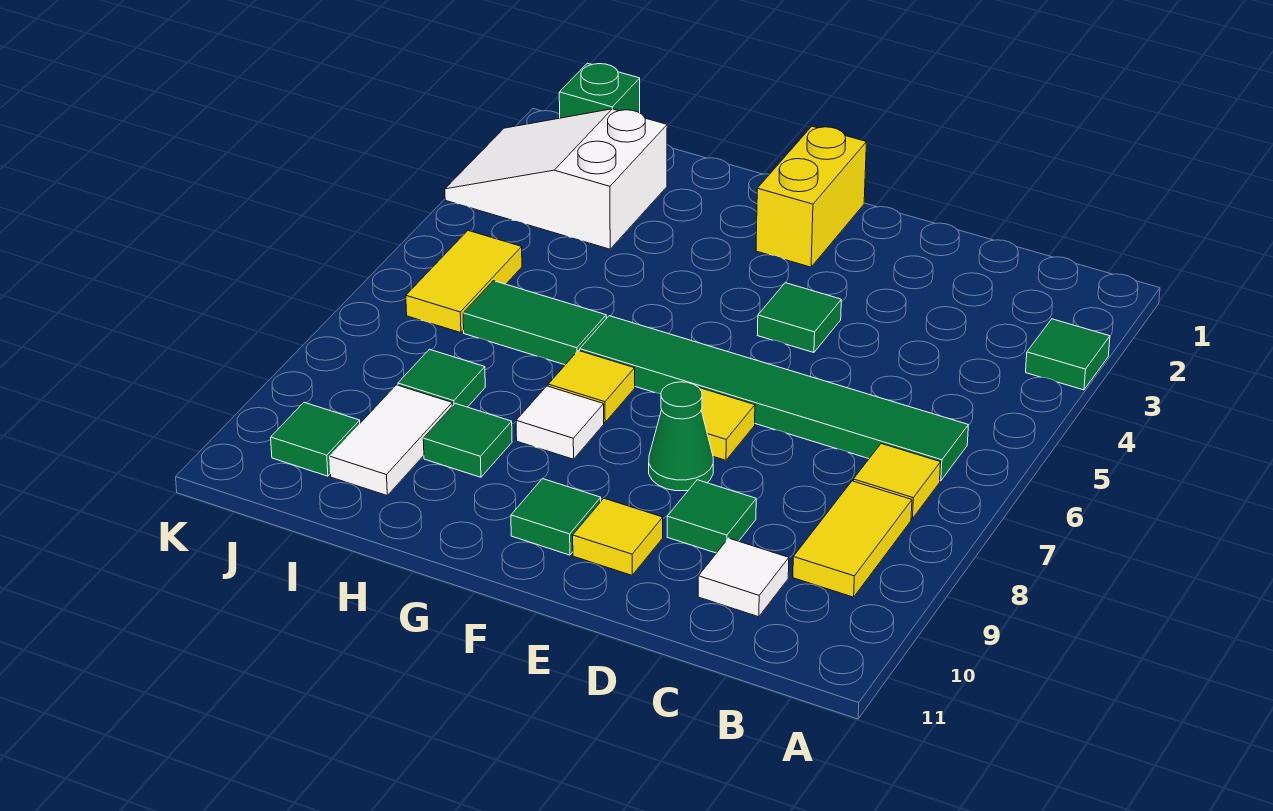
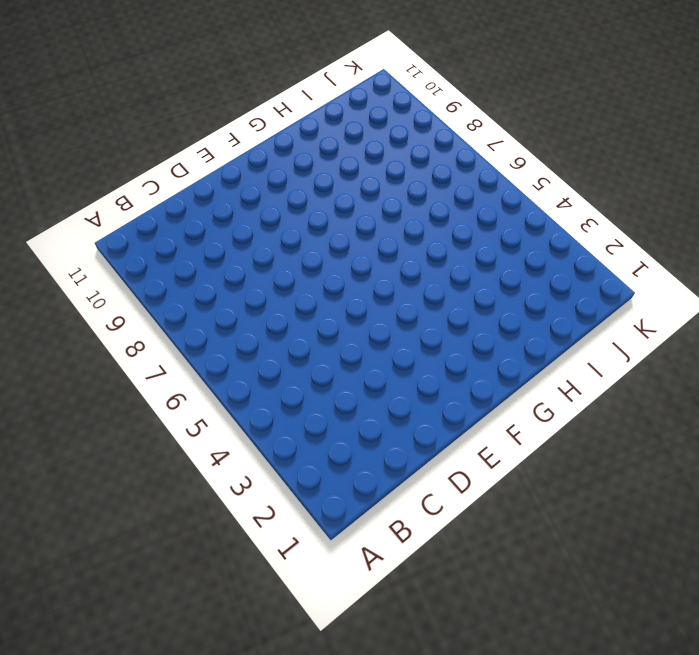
none -> green 1x1 tile [1026,319,1110,390]
none -> green 1x6 tile [580,316,968,481]
none -> yellow 1x1 tile [853,444,941,519]

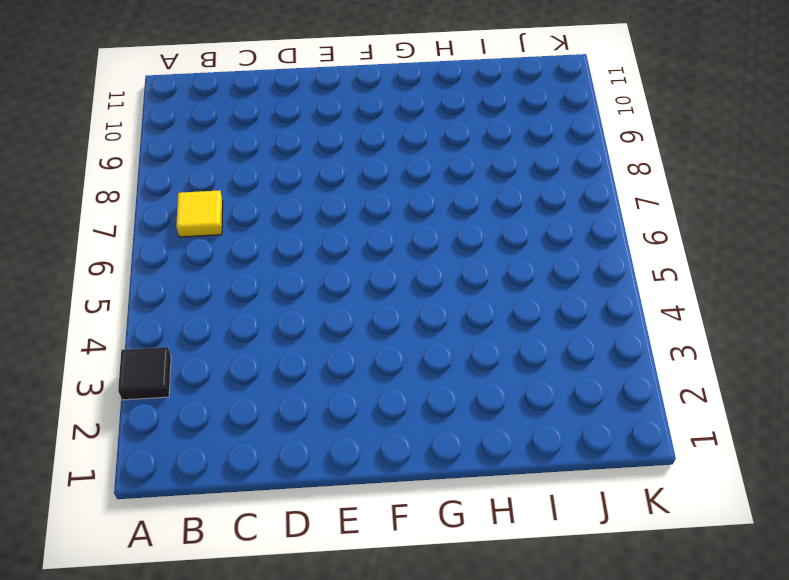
black 1x1 tile [118,347,171,400] -> green 1x1 tile [1026,319,1110,390]
none -> green 1x6 tile [580,316,968,481]
none -> yellow 1x2 tile [793,481,912,597]
none -> white 1x1 tile [698,538,789,617]

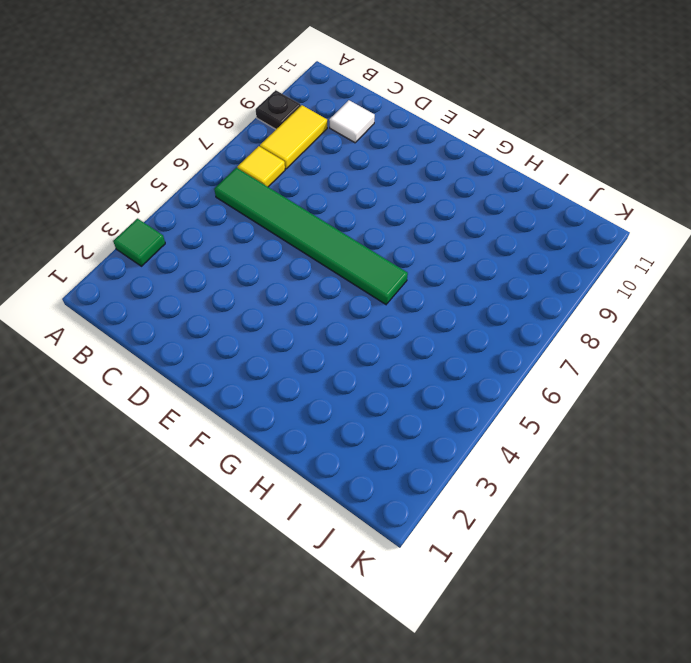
black 1x1 plate [256,90,301,129] -> none
none -> green 1x1 tile [667,480,756,553]
none -> green 1x1 tile [758,283,841,353]
none -> yellow 1x1 tile [700,388,755,460]

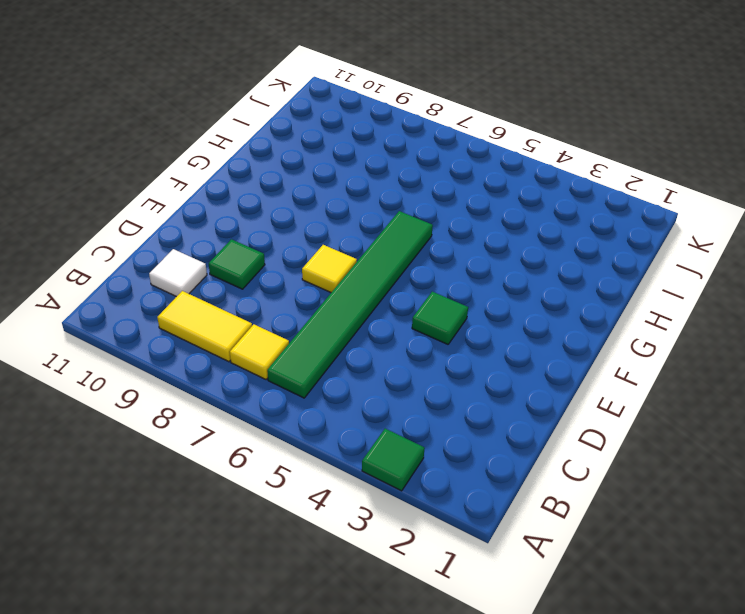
none -> green 1x1 cone [649,382,713,491]
none -> yellow 1x1 tile [573,498,663,575]
none -> yellow 1x2 brick [756,126,867,267]

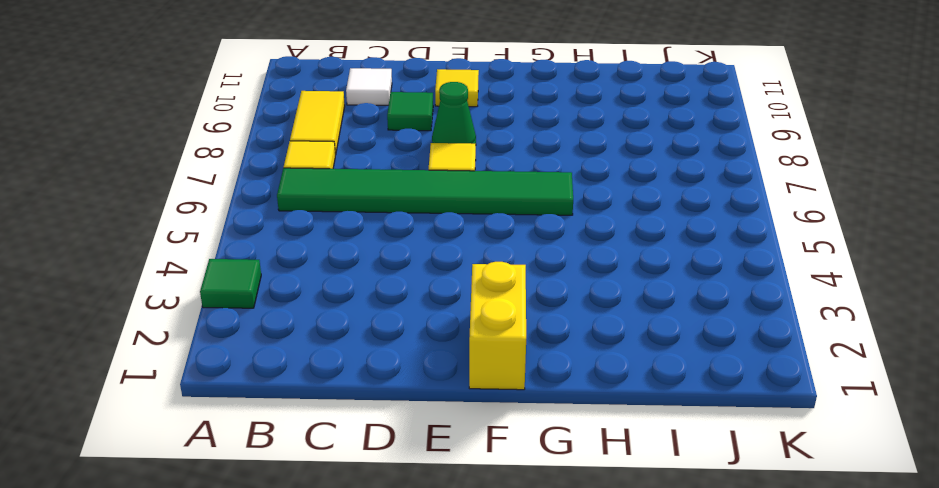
none -> green 1x1 tile [758,283,841,353]
none -> green 1x1 tile [511,479,601,555]
none -> yellow 1x1 tile [548,350,635,423]

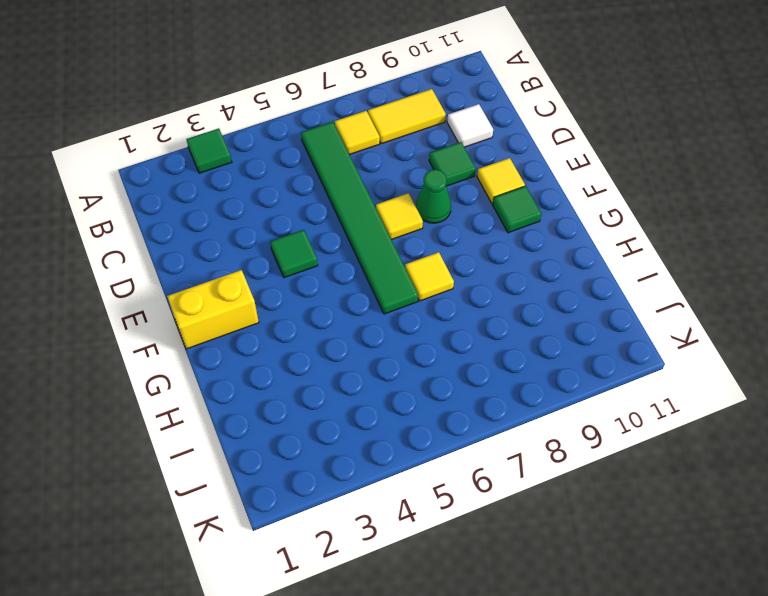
none -> white 1x1 tile [516,386,604,459]
none -> green 1x2 tile [463,281,606,365]
none -> green 1x1 tile [423,403,512,477]

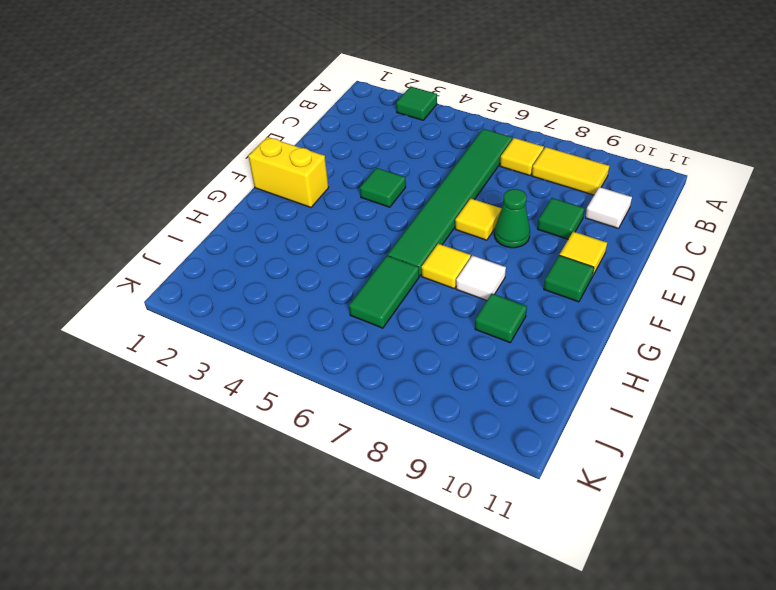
none -> white 2x3 slope [445,109,667,249]
none -> green 1x1 tile [398,349,485,407]
none -> white 1x2 tile [330,385,452,495]

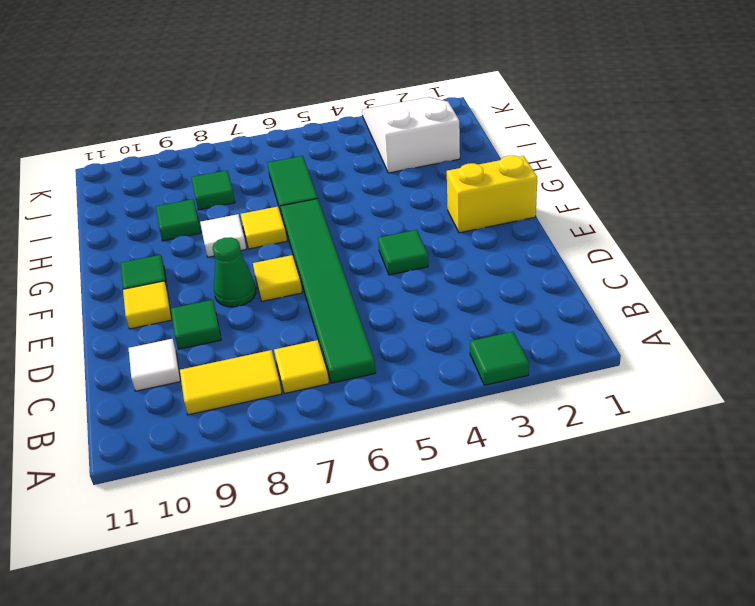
none -> white 1x2 tile [330,385,452,495]
none -> green 1x1 brick [559,63,640,118]
none -> yellow 1x2 tile [406,231,522,333]

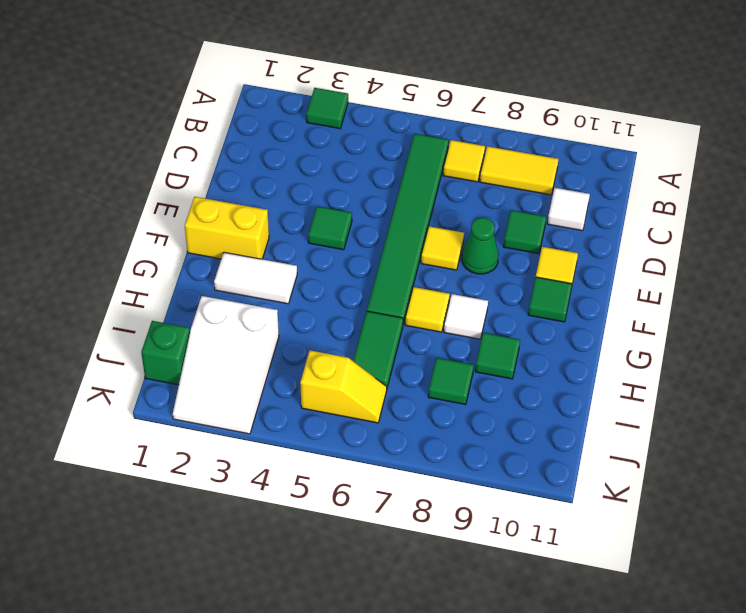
white 1x2 tile [214,252,297,304] -> white 1x2 tile moved to [330,385,452,495]
yellow 1x2 slope [300,350,387,423] -> yellow 1x2 tile [406,231,522,333]
none -> green 1x1 tile [271,402,360,476]

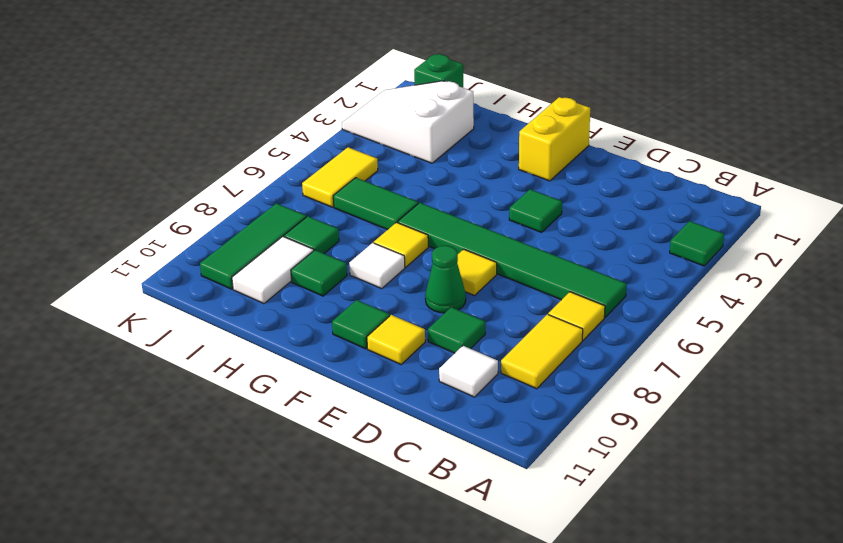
green 1x3 tile [200,203,306,289] -> green 1x1 tile [271,402,360,476]

